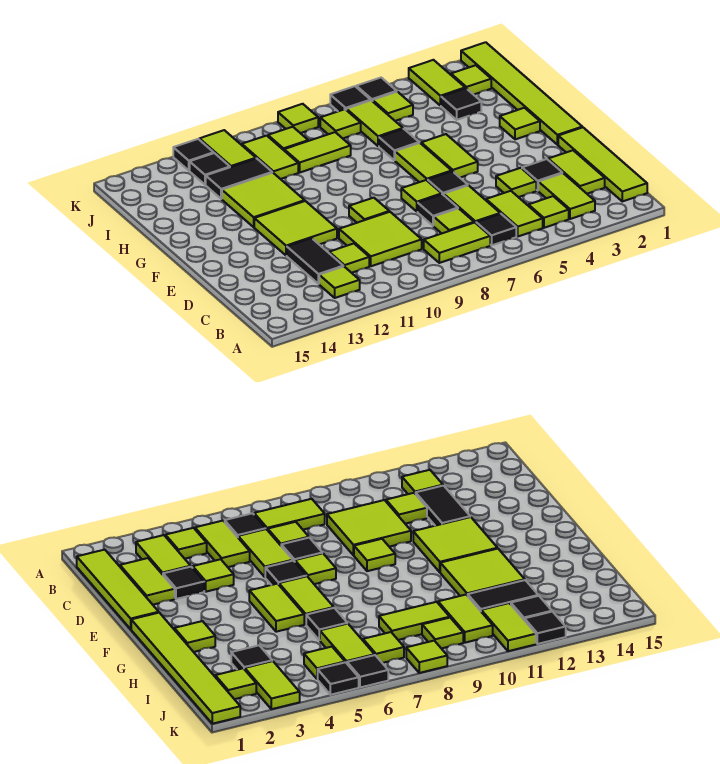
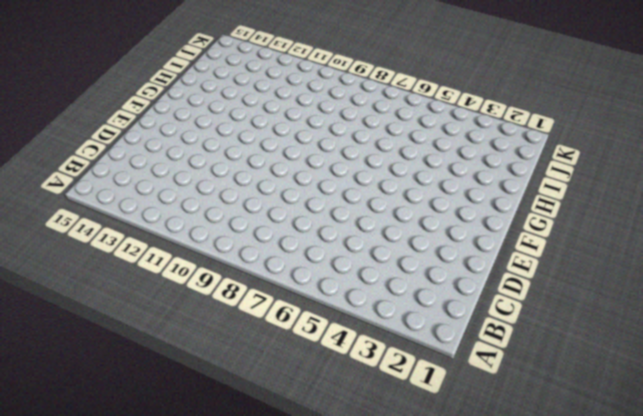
none -> lime 1x4 tile [558,127,647,201]
none -> lime 1x2 tile [538,173,595,219]
none -> lime 1x1 tile [528,196,569,228]
none -> lime 1x2 tile [486,191,543,236]

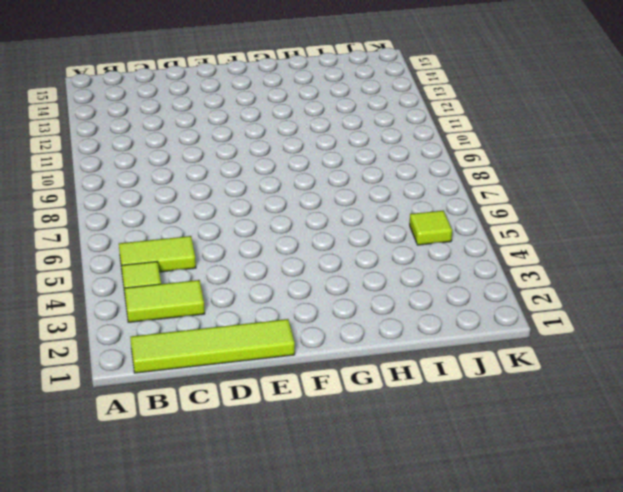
none -> black 1x1 tile [476,214,516,245]
none -> lime 1x2 tile [424,223,490,263]
none -> lime 1x1 tile [319,266,360,298]
none -> lime 1x2 tile [548,150,605,194]

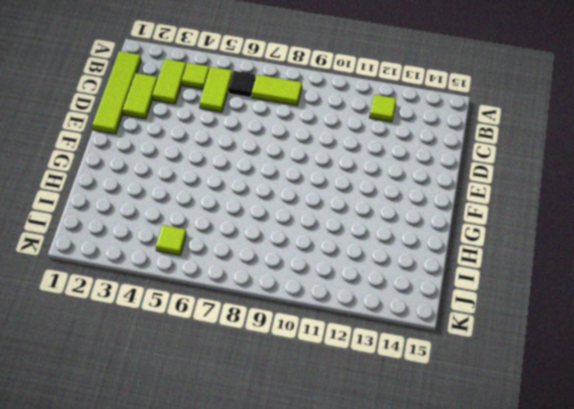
none -> lime 1x2 tile [444,185,500,223]
none -> lime 1x1 tile [434,208,474,233]
none -> lime 2x2 tile [339,212,422,266]
none -> lime 1x1 tile [329,244,369,273]

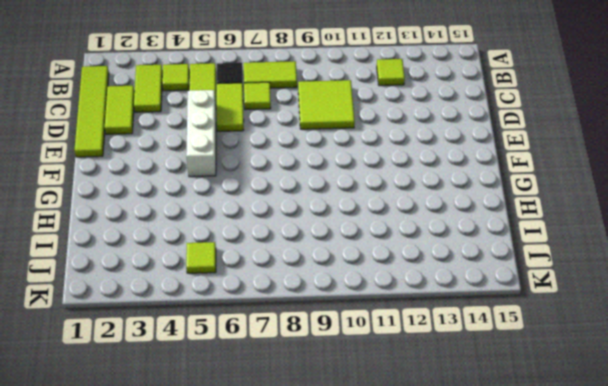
white 1x3 brick [186,90,216,177] -> lime 1x2 tile [421,134,478,178]
none -> lime 1x1 tile [329,244,369,273]
none -> black 1x2 tile [287,238,343,284]
none -> black 1x1 tile [522,159,562,190]
none -> lime 1x1 tile [496,168,536,197]

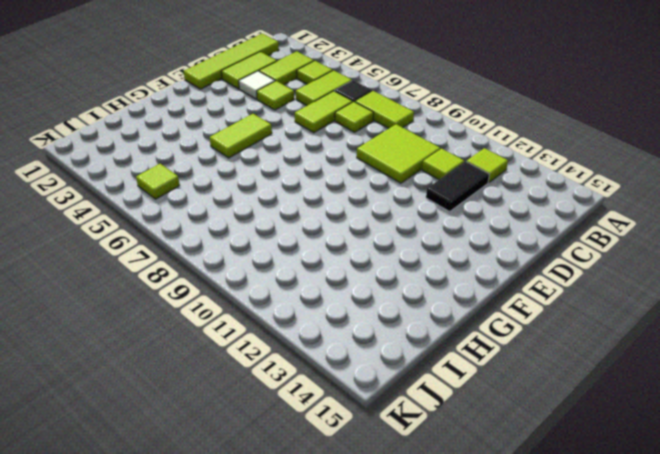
white 1x1 tile [239,71,275,99] -> black 1x1 tile [522,159,562,190]
none -> black 1x1 tile [418,194,458,226]
none -> black 1x1 tile [427,171,468,195]
none -> lime 1x1 tile [401,180,441,212]
none -> lime 1x1 tile [349,198,389,223]

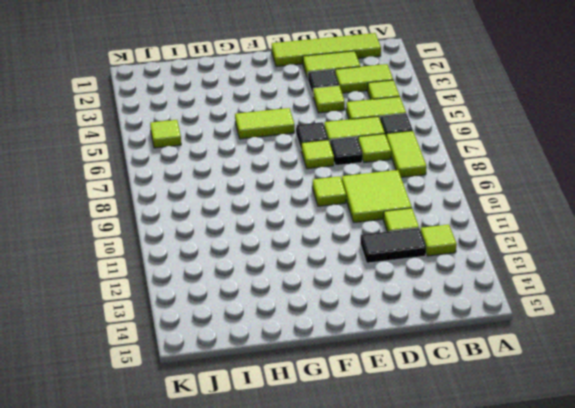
none -> lime 2x2 tile [254,201,337,256]
none -> lime 1x6 tile [461,42,582,145]
none -> lime 1x2 tile [395,143,451,182]
none -> lime 1x1 tile [500,108,540,139]

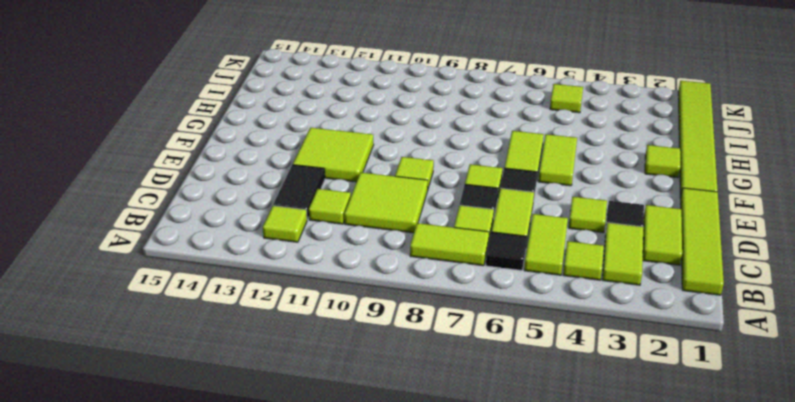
none -> lime 2x2 tile [222,173,305,227]
none -> black 1x1 tile [379,129,419,160]
none -> black 1x1 tile [441,88,481,120]
none -> lime 1x2 tile [346,100,403,146]

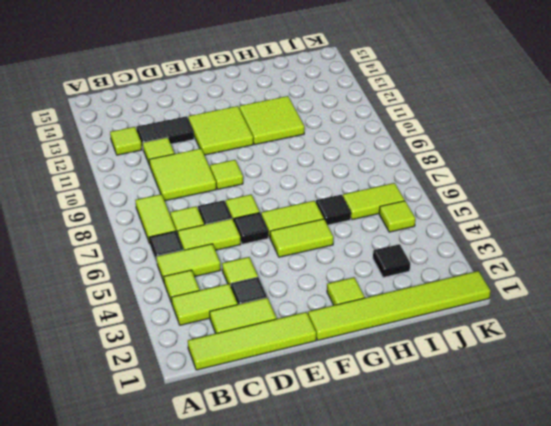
none -> lime 1x2 tile [284,132,351,172]
none -> lime 1x2 tile [242,136,298,179]
none -> black 1x2 tile [206,158,272,199]
none -> lime 1x1 tile [451,65,491,95]

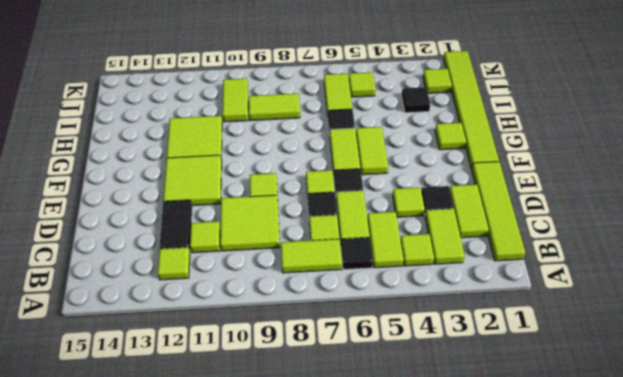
none -> black 1x2 tile [206,158,272,199]
none -> lime 1x2 tile [409,60,465,106]
none -> lime 1x1 tile [320,109,361,138]
none -> lime 1x1 tile [268,127,308,150]

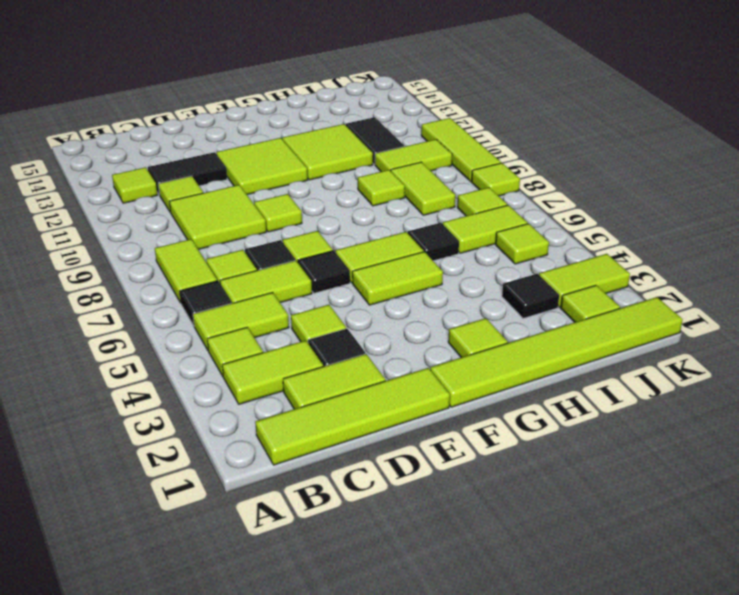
lime 1x1 tile [358,170,405,206] -> lime 1x1 tile moved to [268,127,308,150]
lime 1x3 tile [421,118,501,181] -> lime 1x2 tile [199,130,256,167]
none -> black 1x1 tile [190,153,230,185]
none -> black 1x1 tile [356,78,397,101]
none -> black 1x1 tile [330,86,371,111]
none -> black 1x1 tile [173,139,214,170]

